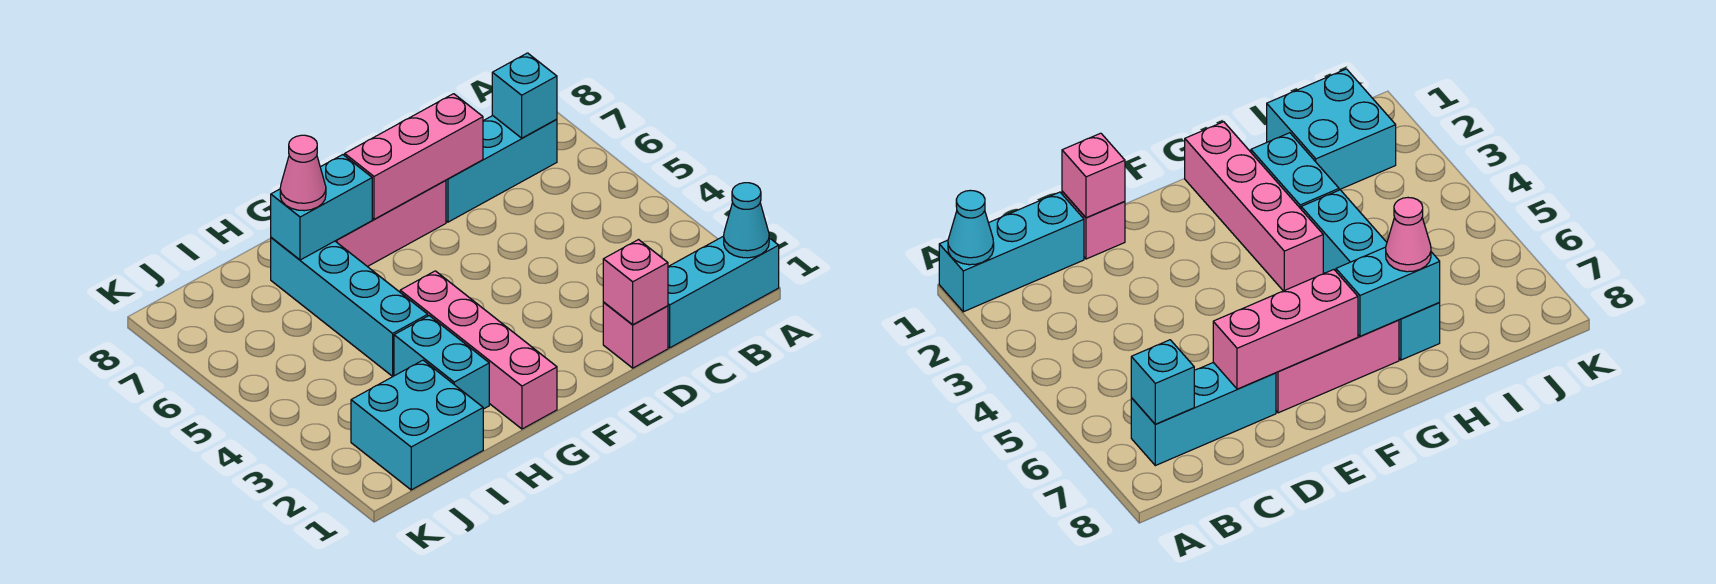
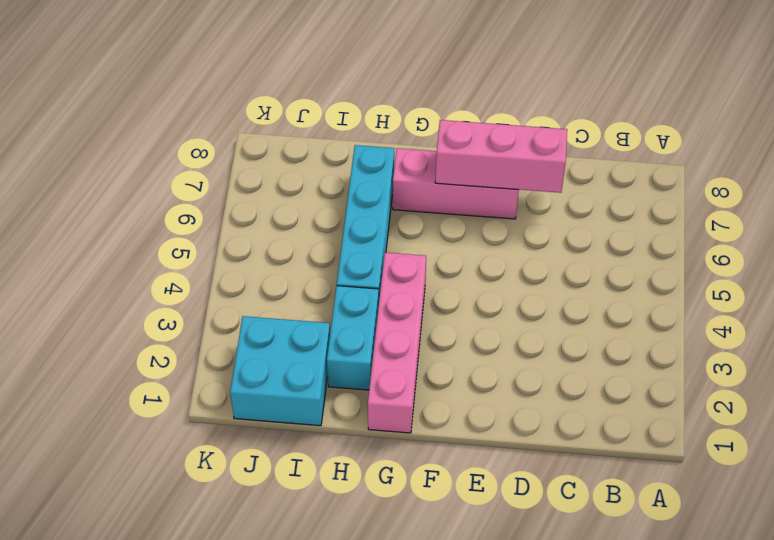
none -> cyan 1x3 brick [668,236,779,348]
none -> cyan 1x3 brick [446,116,557,222]
none -> pink 1x1 brick [603,302,668,368]

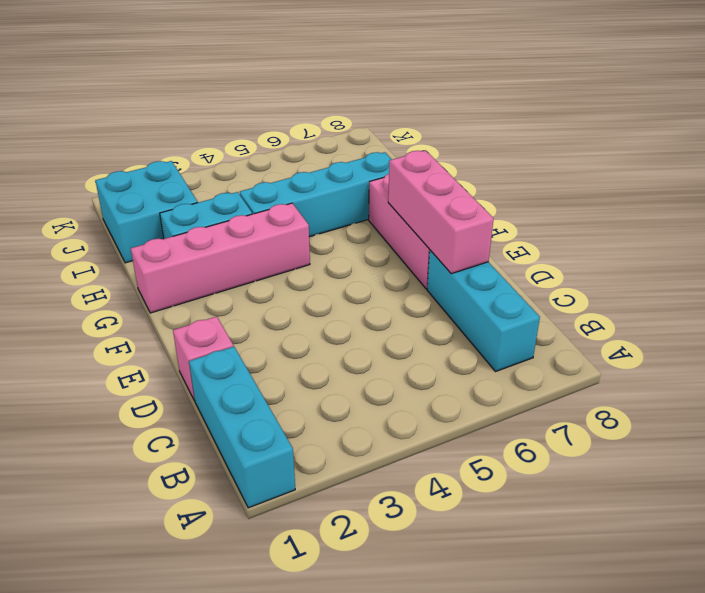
none -> cyan 1x1 cone [724,183,769,258]
none -> cyan 1x1 brick [492,53,557,138]
none -> pink 1x1 brick [603,240,668,325]

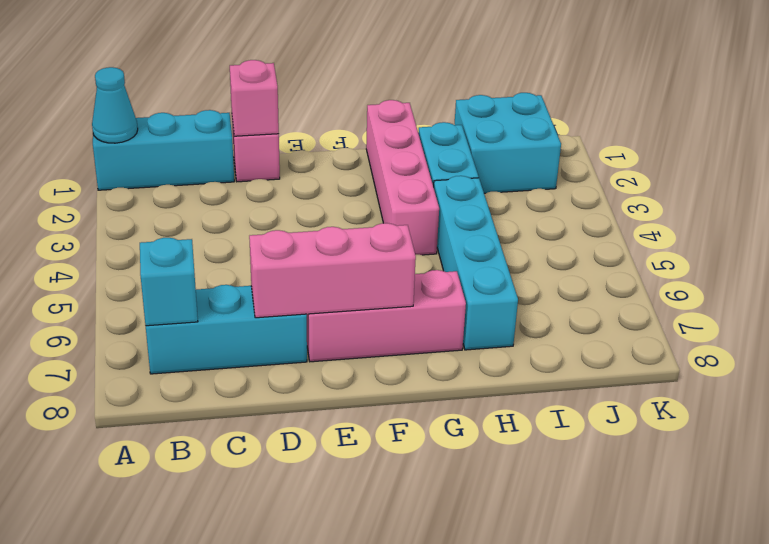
none -> cyan 1x2 brick [271,155,372,260]
none -> pink 1x1 cone [280,135,326,211]

